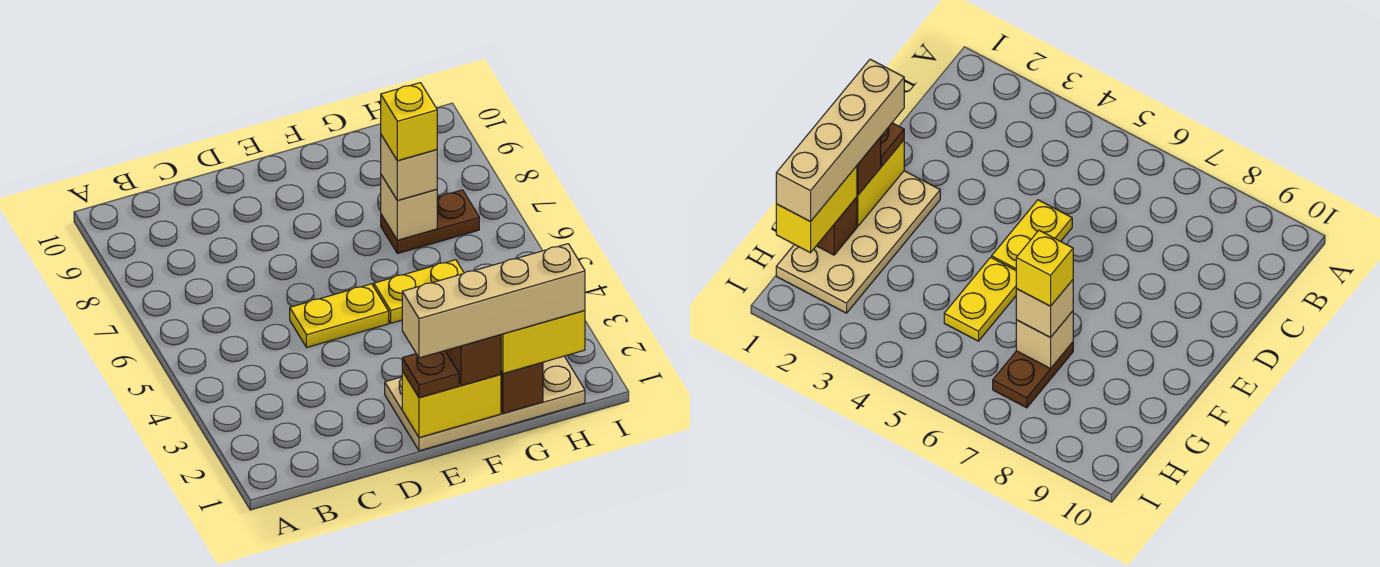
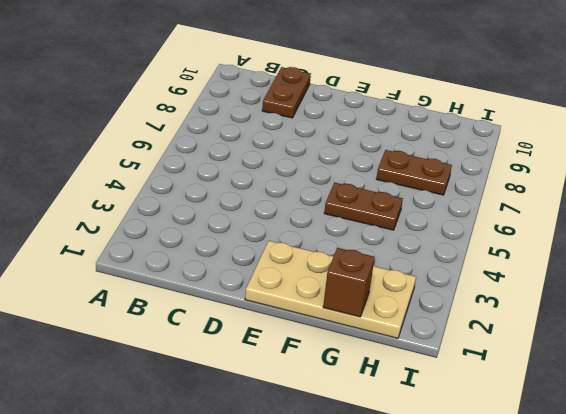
brown 1x2 plate [262,67,311,118] -> none
brown 1x2 plate [324,183,403,230] -> yellow 1x2 plate [374,260,464,323]
none -> yellow 1x2 plate [290,284,389,348]
none -> yellow 1x2 brick [402,371,501,438]
none -> tan 1x1 brick [381,175,437,240]

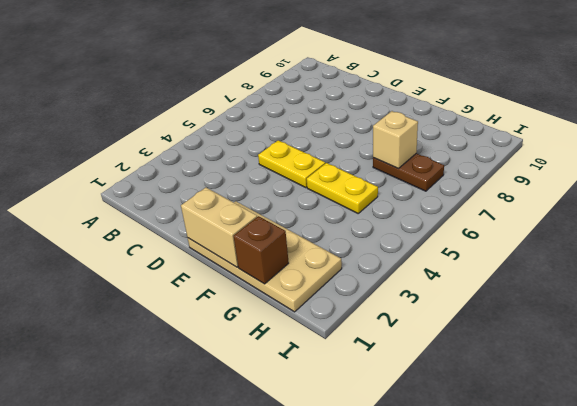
tan 1x2 brick [181,187,257,267] -> yellow 1x2 brick [402,371,501,438]
none -> brown 1x1 plate [402,351,459,398]
none -> brown 1x1 brick [445,335,501,386]
none -> yellow 1x2 brick [501,311,585,374]

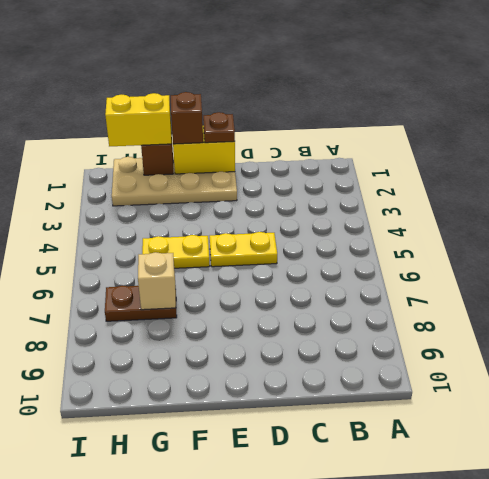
none -> tan 1x1 brick [381,135,437,201]
none -> tan 1x4 brick [402,244,585,358]
none -> yellow 1x1 brick [381,83,437,161]

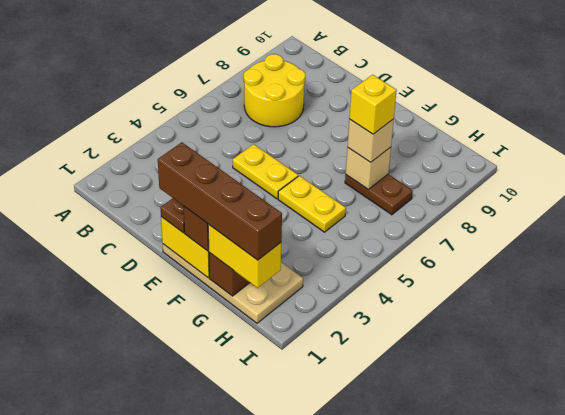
yellow 2x2 round brick [243,54,305,127] -> none
brown 1x4 brick [158,142,282,260] -> tan 1x4 brick [402,244,585,358]

